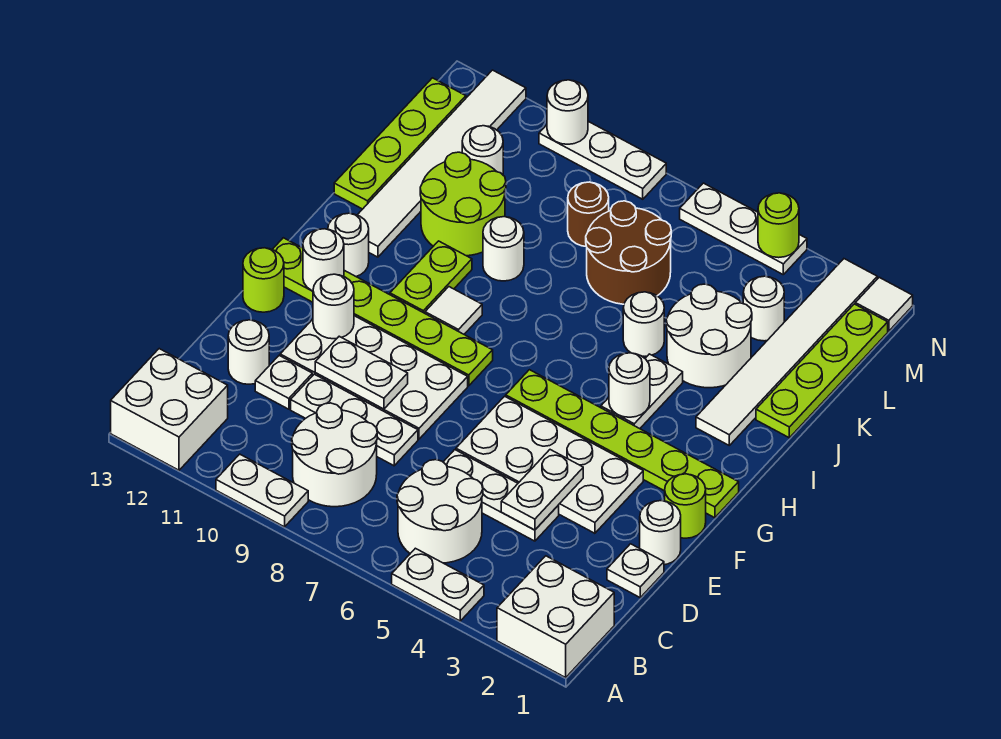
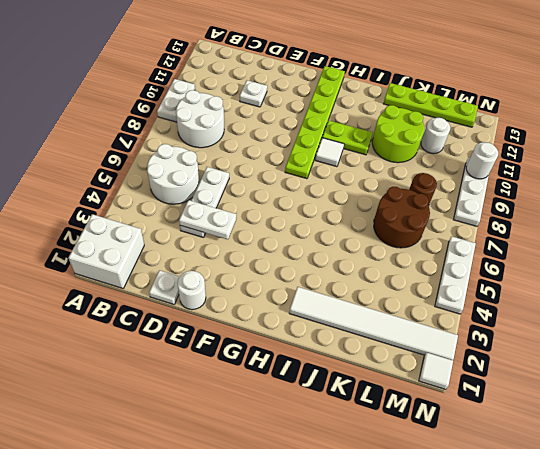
none -> white 1x2 plate [392,548,484,621]
none -> white 2x2 brick [111,349,228,470]
none -> white 1x3 plate [291,374,418,466]
none -> white 1x1 round brick [228,320,269,384]

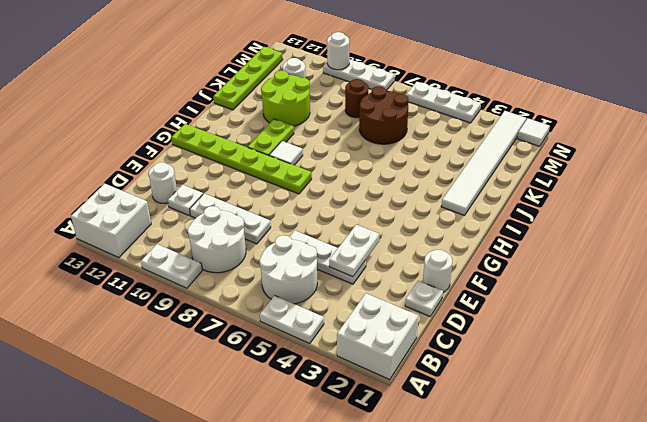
none -> white 2x4 plate [456,396,643,533]
none -> white 2x4 plate [280,316,468,439]
none -> lime 1x1 round brick [665,474,706,538]
none -> lime 1x1 round brick [243,248,284,312]

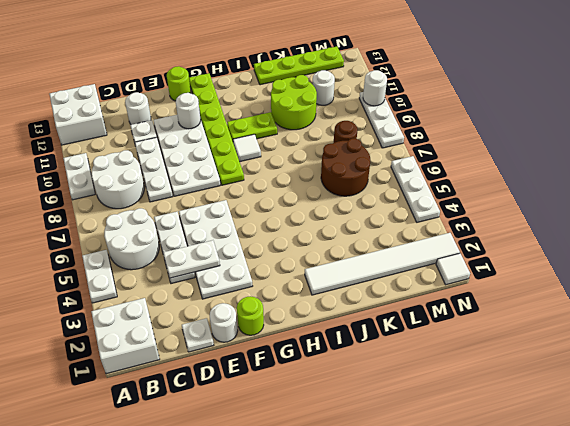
none -> lime 1x6 plate [506,370,739,518]
none -> white 1x2 plate [601,354,683,429]
none -> white 1x1 round brick [328,213,369,276]
none -> white 1x6 tile [358,70,526,257]

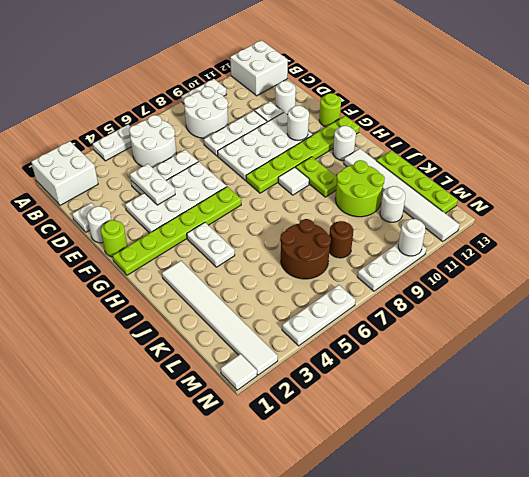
none -> lime 1x4 plate [756,304,888,438]
none -> white 2x2 round brick [666,284,752,388]
none -> white 1x1 round brick [623,292,664,356]
none -> white 1x1 round brick [483,217,524,281]

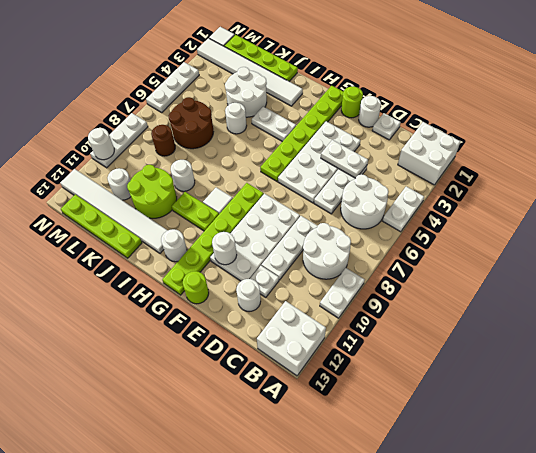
none -> white 1x1 round brick [743,276,784,341]
none -> white 1x2 plate [315,336,408,409]
none -> white 1x1 round brick [303,229,344,291]
none -> white 1x1 round brick [609,353,650,417]

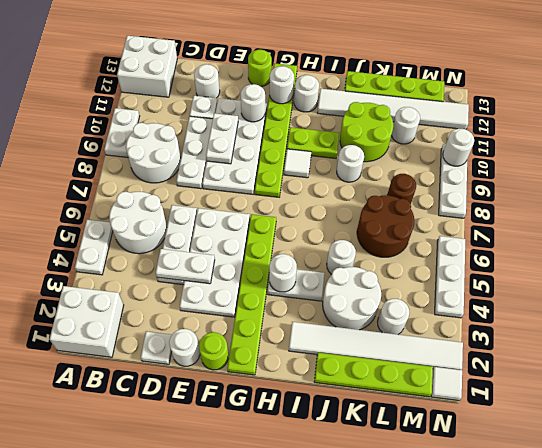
none -> lime 1x1 round brick [758,193,799,258]

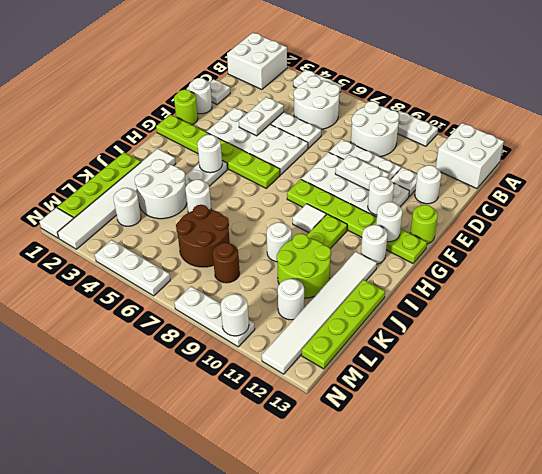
none -> lime 1x1 round brick [758,193,799,258]

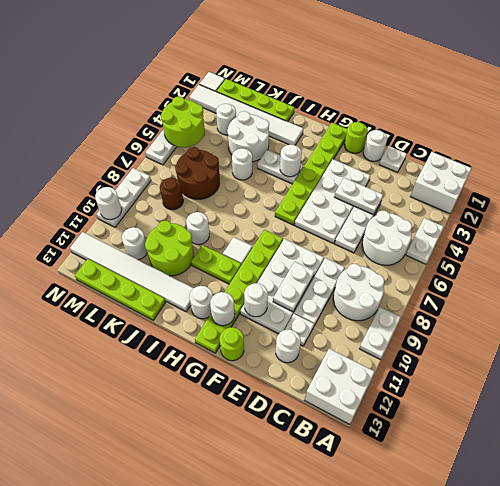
lime 2x2 round brick [161,96,205,147] -> lime 1x1 round brick [758,193,799,258]

